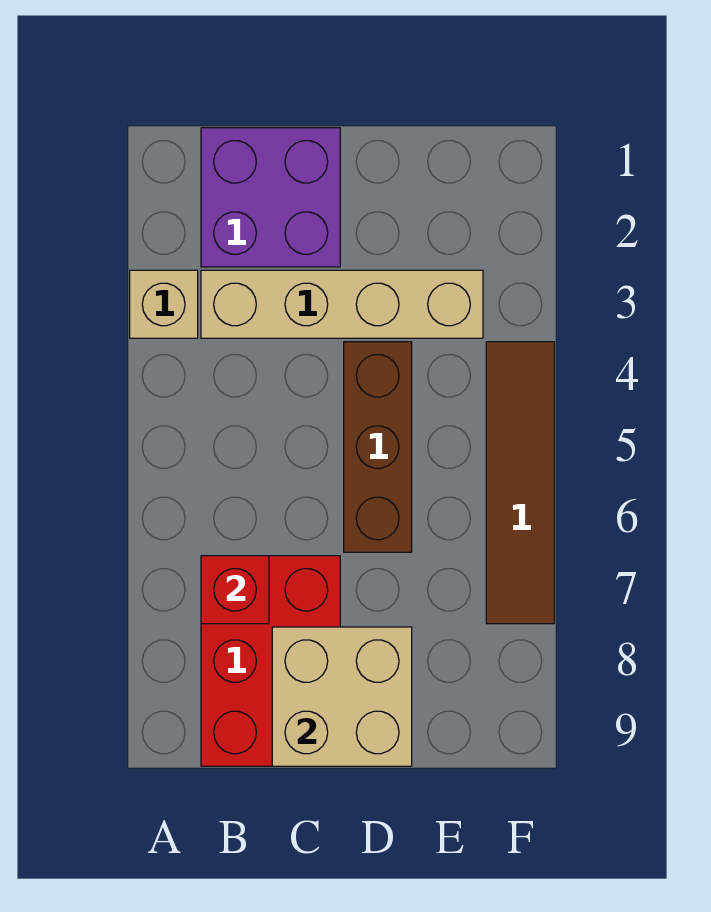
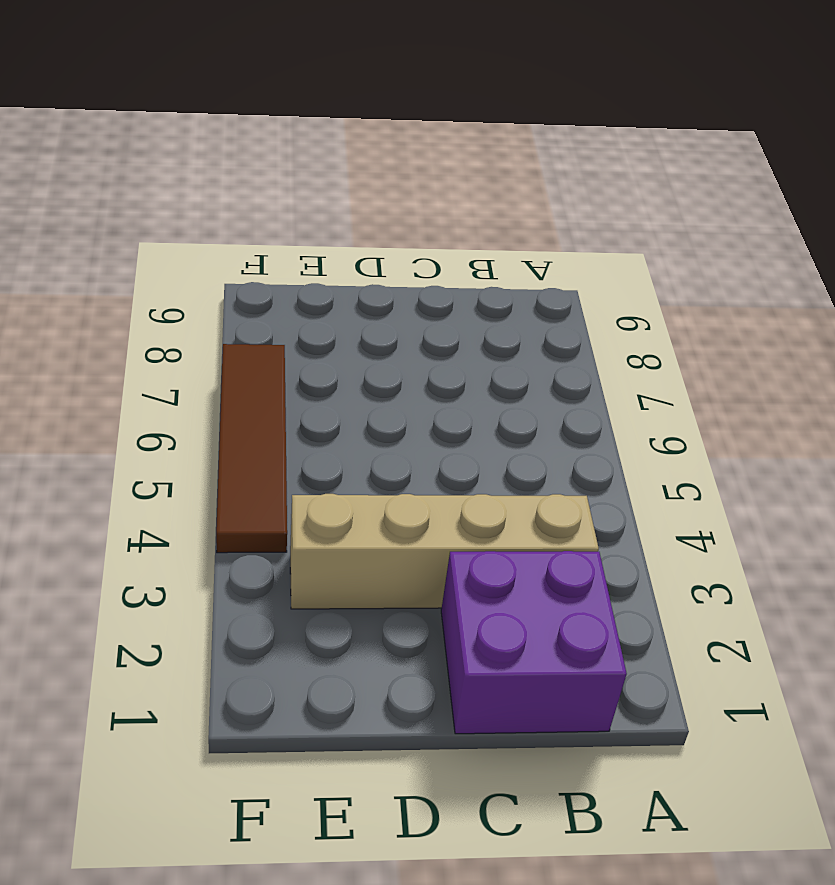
none -> tan 1x1 brick [130,270,198,338]
none -> red 2x3 brick [201,556,340,766]

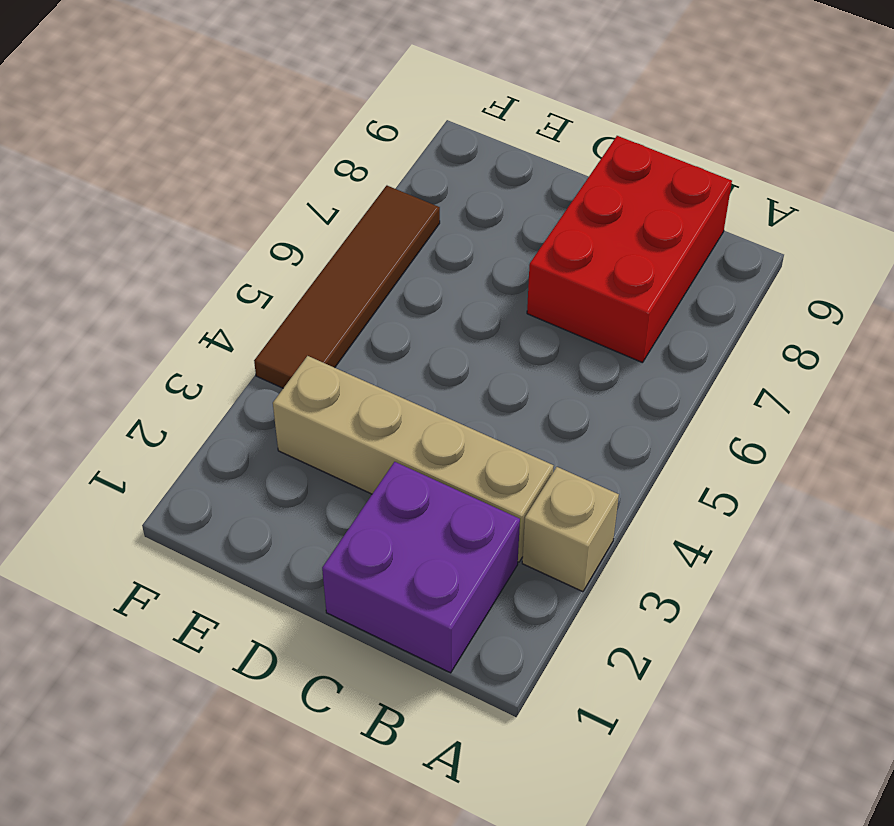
none -> brown 1x3 brick [344,342,412,552]
none -> red 1x1 brick [201,556,269,624]

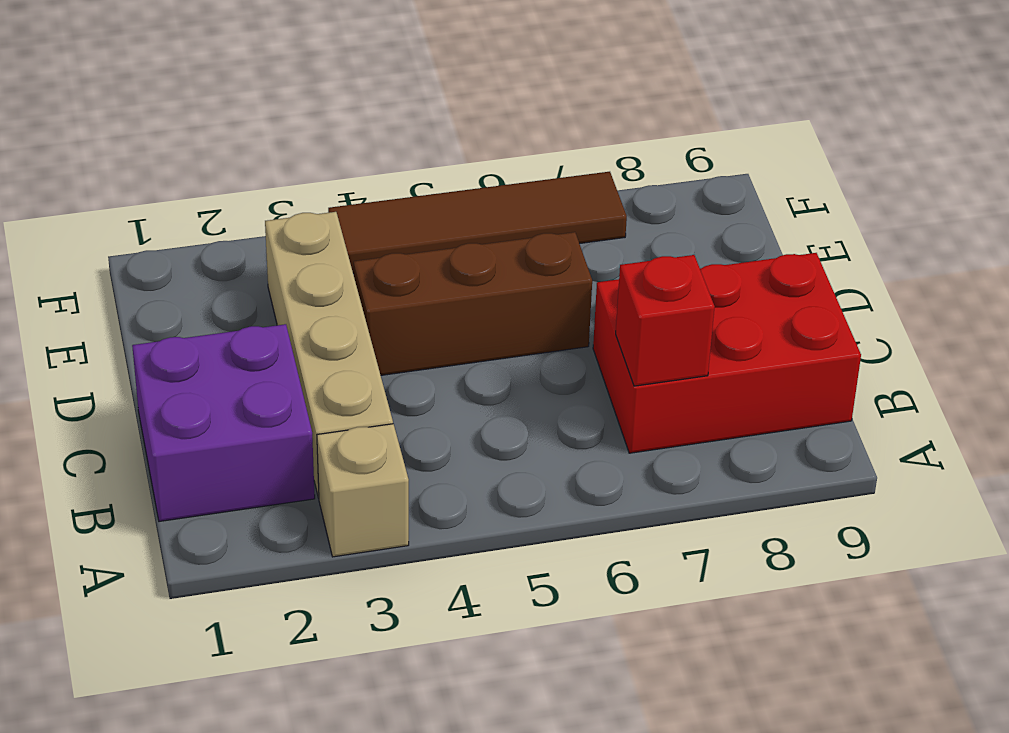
none -> tan 2x2 brick [272,627,412,766]

